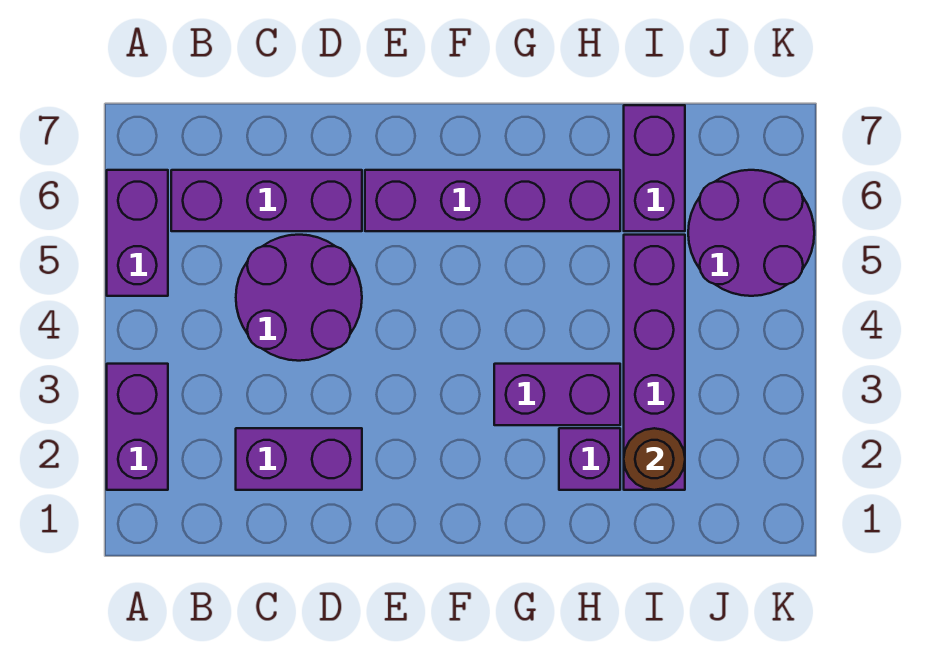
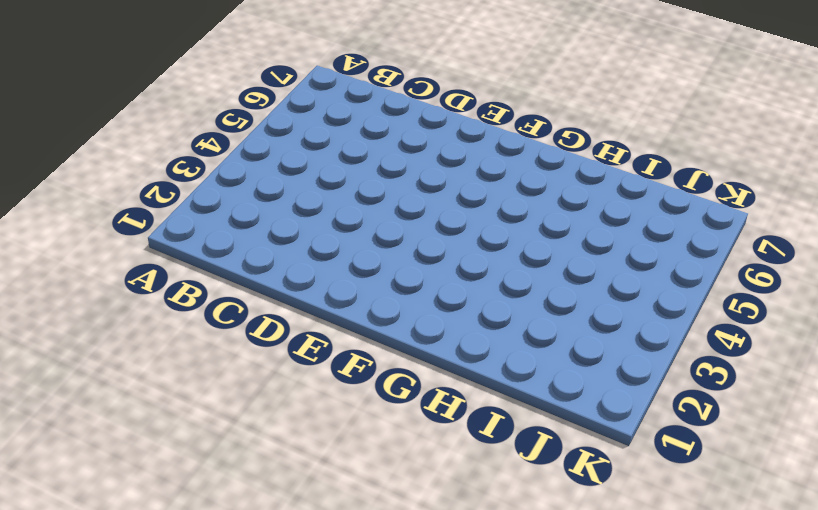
none -> purple 1x2 brick [107,364,168,490]
none -> purple 1x2 brick [107,170,168,296]
none -> purple 1x3 brick [171,170,362,231]

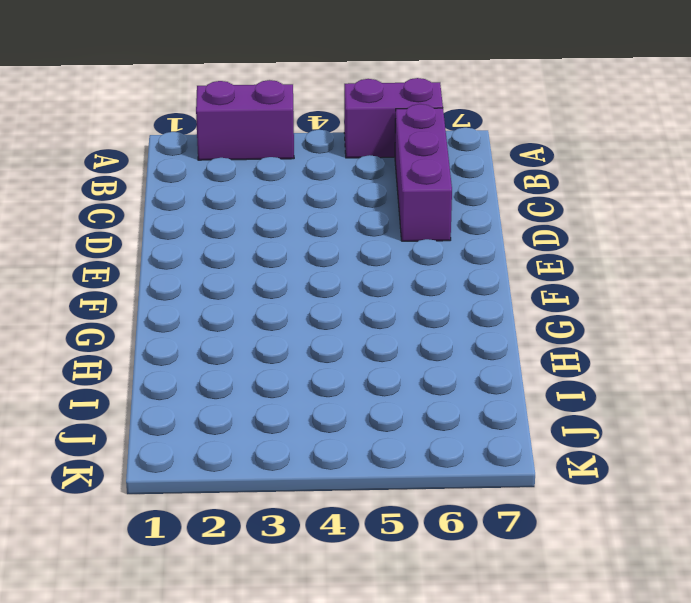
none -> purple 1x2 brick [236,428,362,490]
none -> purple 2x2 round brick [236,235,362,361]
none -> purple 1x4 brick [365,170,620,231]

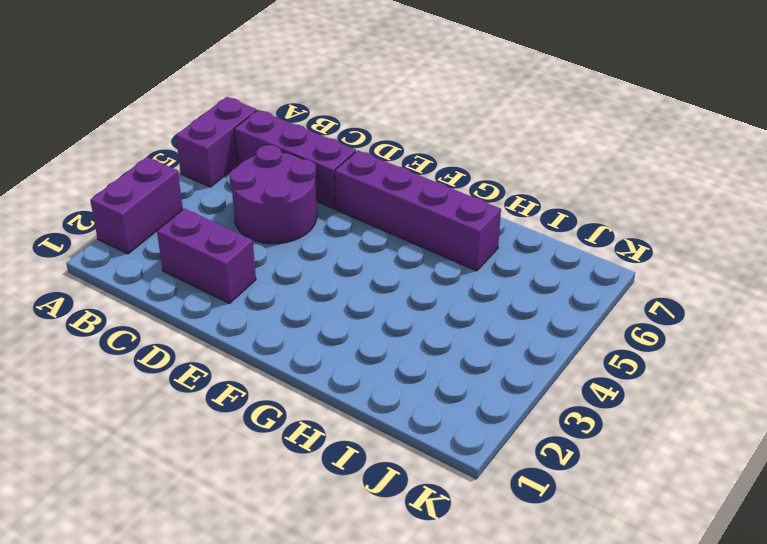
none -> purple 1x2 brick [494,364,620,425]
none -> purple 1x1 brick [559,428,620,490]
none -> purple 1x4 brick [624,235,685,490]

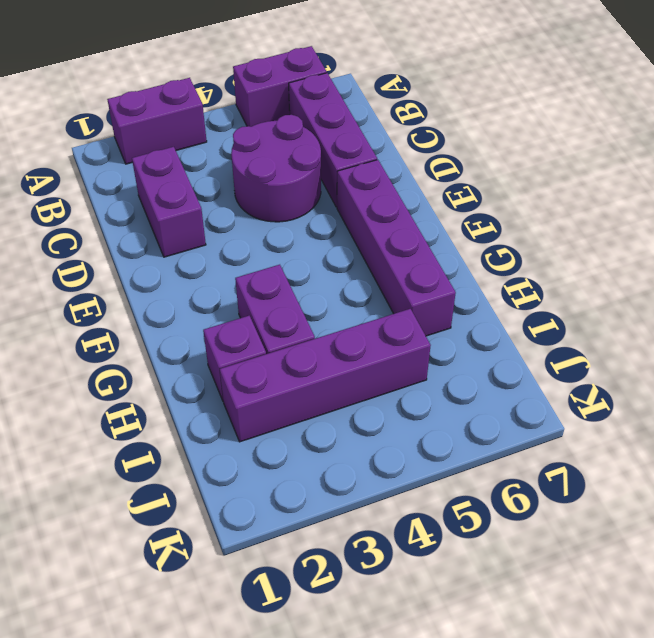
none -> purple 1x2 brick [624,105,685,231]
none -> purple 2x2 round brick [688,170,814,296]
none -> brown 1x1 round brick [624,428,685,490]

